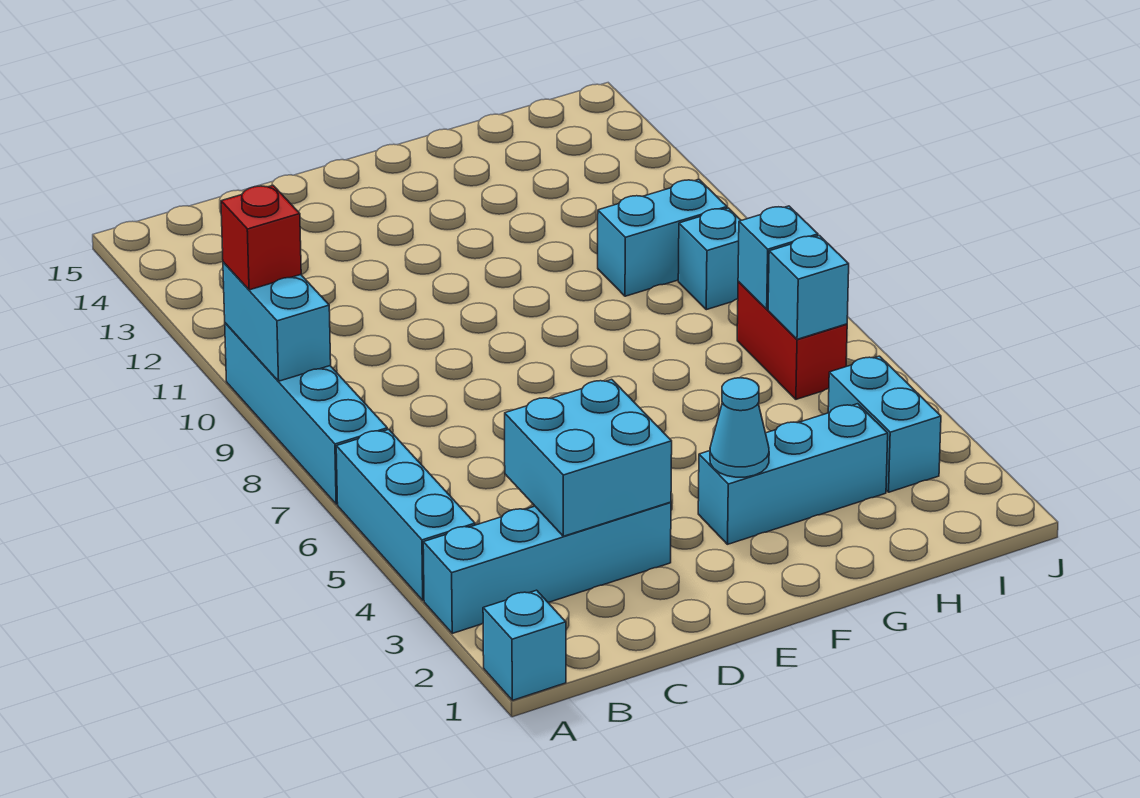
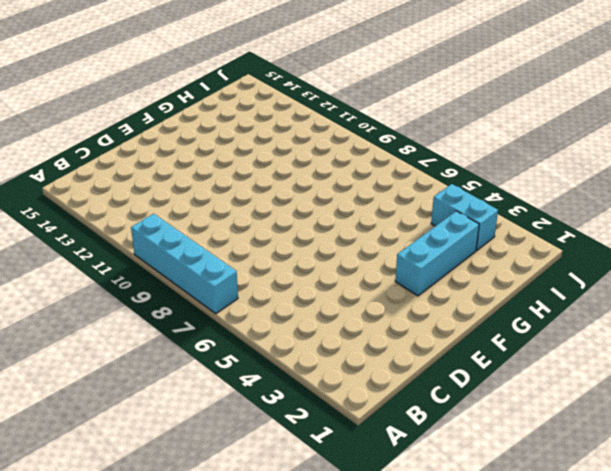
none -> cyan 1x1 brick [483,590,566,700]
none -> cyan 1x4 brick [423,502,671,633]
none -> cyan 1x3 brick [336,429,475,600]

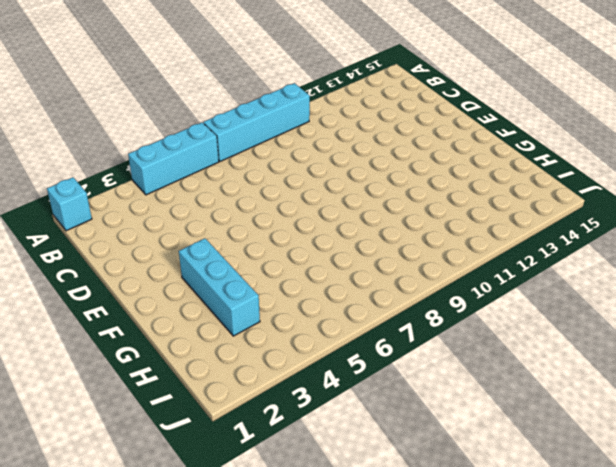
none -> cyan 1x4 brick [423,502,671,633]
none -> cyan 1x2 brick [598,179,727,296]
none -> cyan 1x2 brick [828,356,941,492]

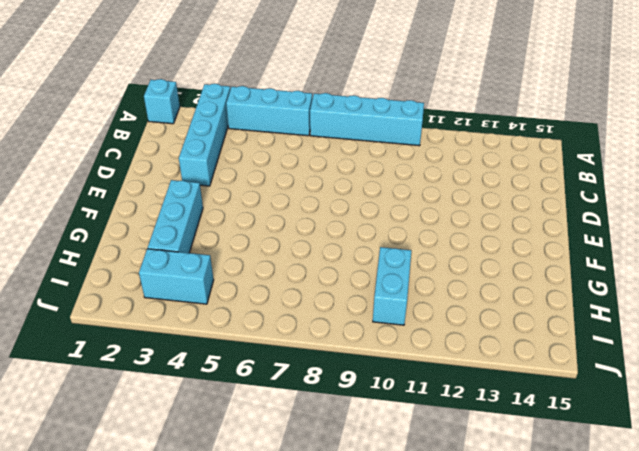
none -> red 1x2 brick [737,282,847,399]
none -> cyan 1x1 brick [678,208,741,310]
none -> cyan 1x2 brick [223,262,331,381]

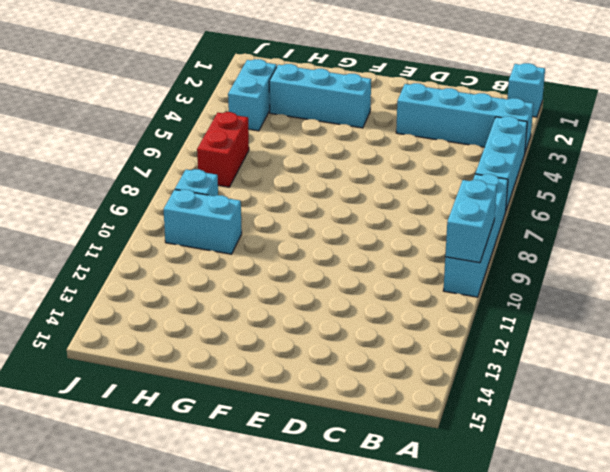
none -> cyan 2x2 brick [505,379,672,536]
none -> cyan 1x1 cone [710,378,769,477]
none -> cyan 1x1 brick [768,236,849,339]

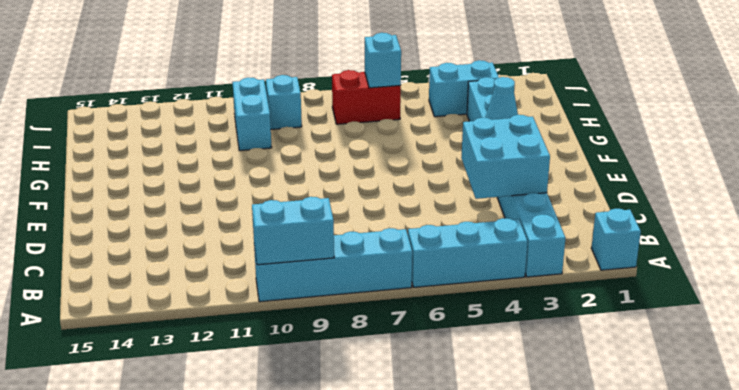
none -> cyan 1x1 brick [738,206,818,309]
none -> red 1x1 brick [221,186,301,290]

